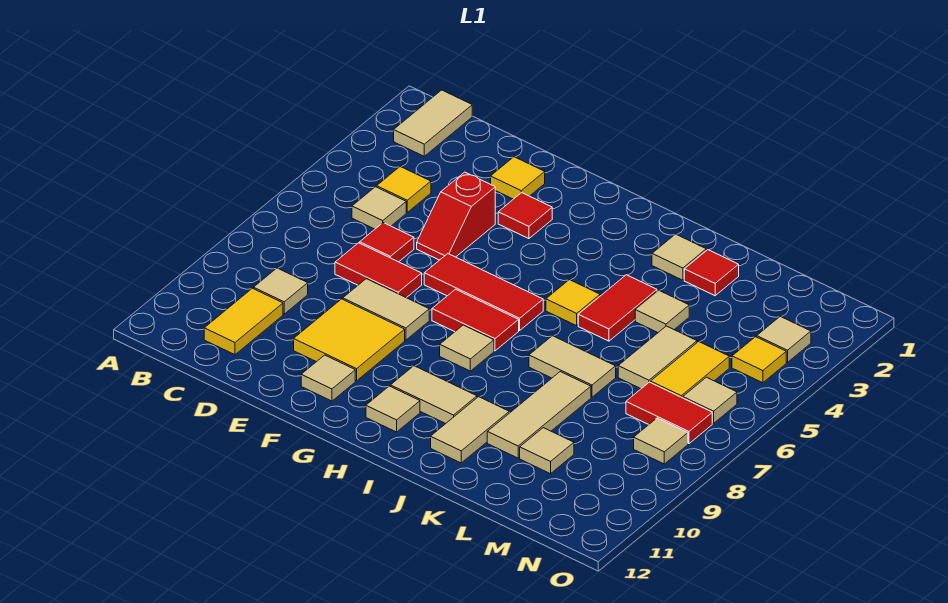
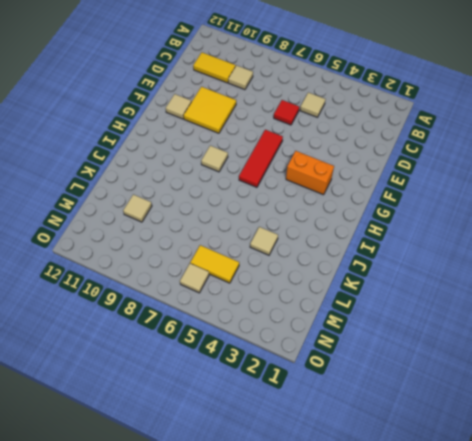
orange 1x2 brick [286,151,334,195] -> none
none -> tan 1x2 tile [394,90,472,156]
none -> yellow 1x1 tile [377,167,431,212]
none -> red 1x2 tile [335,243,422,298]
none -> yellow 1x1 tile [491,157,545,199]

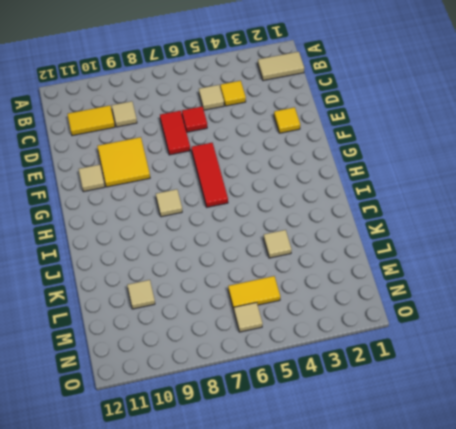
none -> red 1x2 slope [417,172,495,260]
none -> tan 1x2 tile [343,279,429,340]
none -> red 1x1 tile [498,193,552,239]
none -> red 1x2 tile [432,289,519,351]

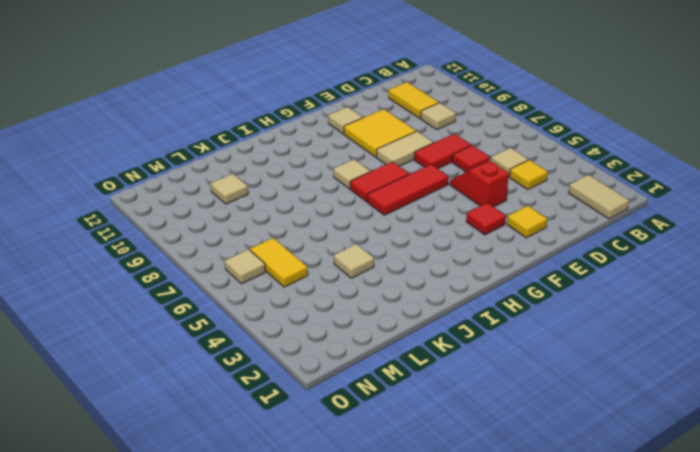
none -> tan 1x2 tile [390,366,477,424]
none -> tan 1x1 tile [366,386,420,432]
none -> yellow 1x1 tile [546,280,600,326]
none -> tan 1x1 tile [652,234,706,280]

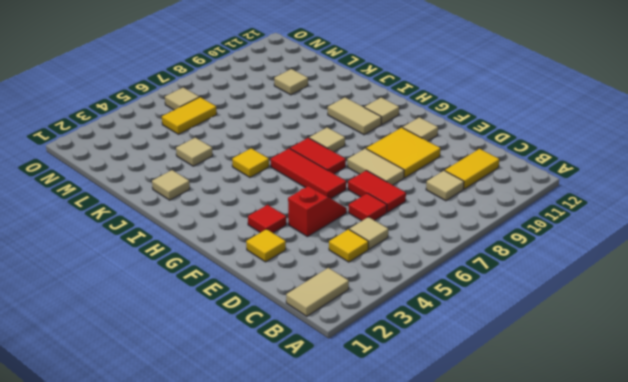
none -> red 1x2 tile [578,275,657,341]
none -> tan 1x2 tile [529,336,616,397]
none -> tan 1x2 tile [431,397,509,463]
none -> red 1x1 tile [684,250,739,296]

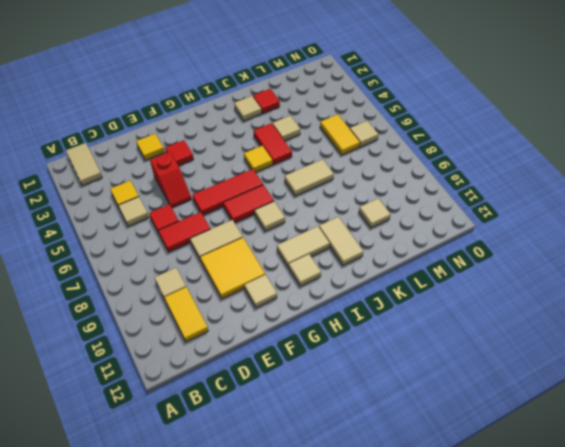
none -> tan 1x3 tile [487,372,591,458]
none -> tan 1x2 tile [618,326,697,389]
none -> red 1x2 tile [626,382,712,444]
none -> tan 1x1 tile [757,316,811,362]

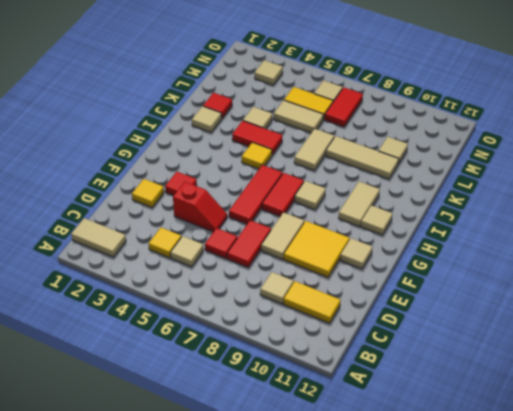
none -> tan 1x2 tile [431,397,509,463]
none -> yellow 1x1 tile [732,337,786,383]
none -> tan 1x1 tile [634,418,688,464]

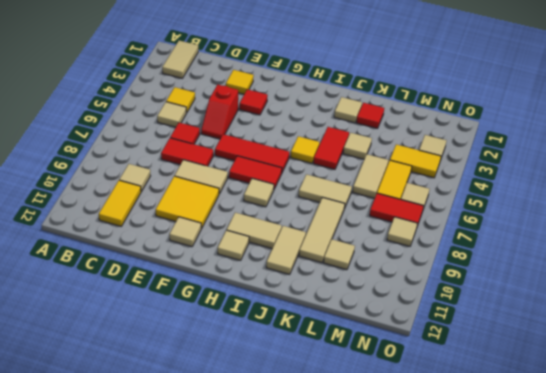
yellow 1x2 tile [390,144,441,178] -> yellow 1x1 tile [732,337,786,383]

